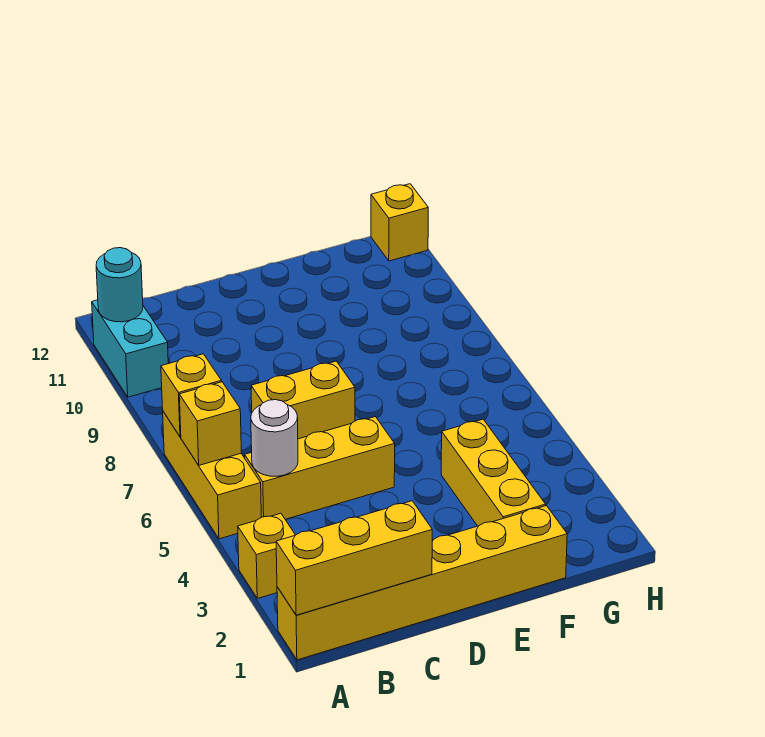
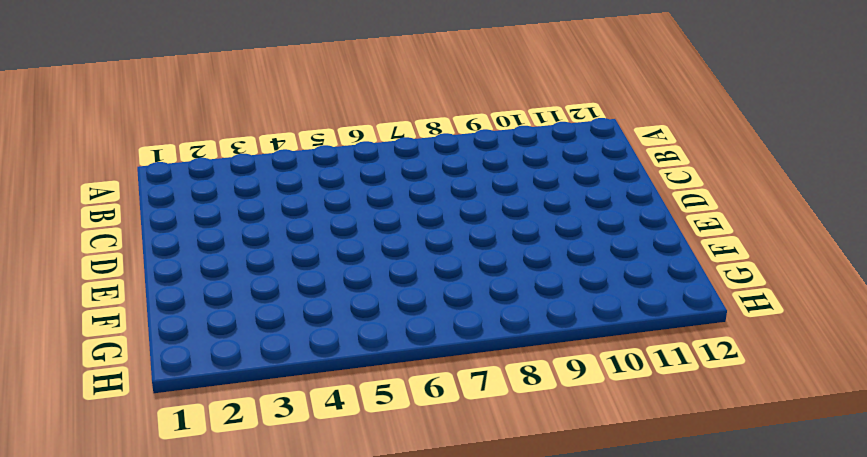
none -> yellow 1x6 brick [277,506,567,660]
none -> yellow 1x1 brick [238,513,295,599]
none -> yellow 1x3 brick [163,412,261,539]

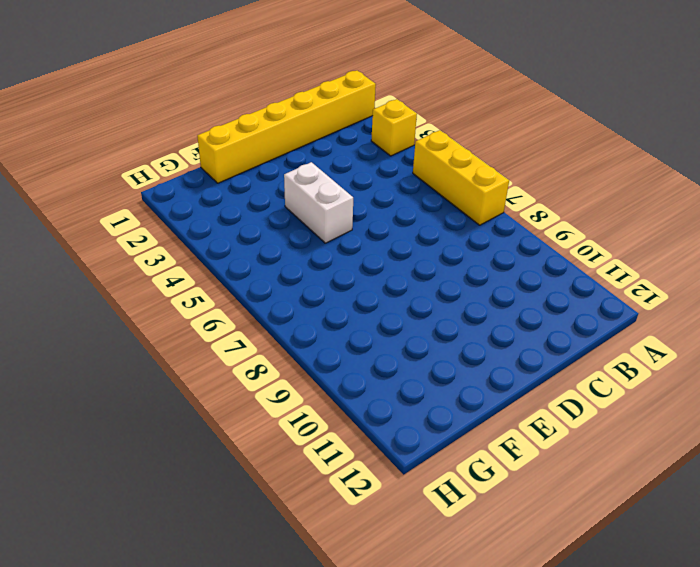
white 1x2 brick [284,162,353,243] -> none
none -> cyan 1x2 brick [92,300,168,397]
none -> yellow 1x3 brick [245,417,395,519]
none -> yellow 1x2 brick [251,361,355,439]

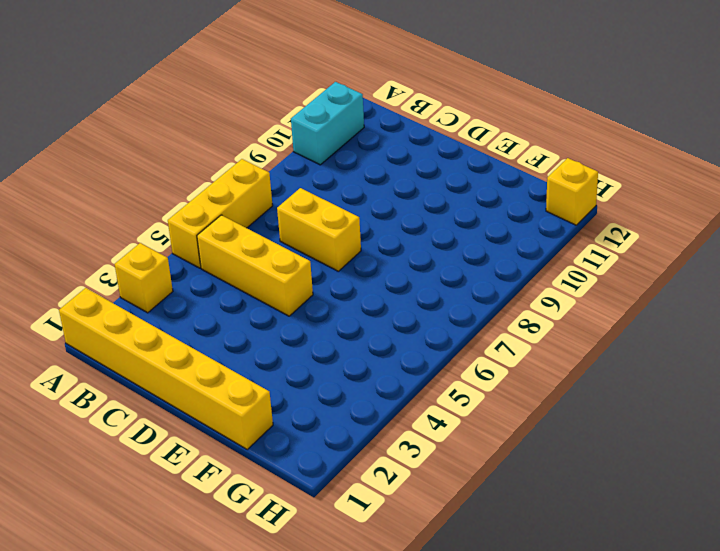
none -> yellow 1x3 brick [441,419,546,526]
none -> yellow 1x3 brick [276,501,432,615]
none -> yellow 1x1 brick [179,382,241,465]

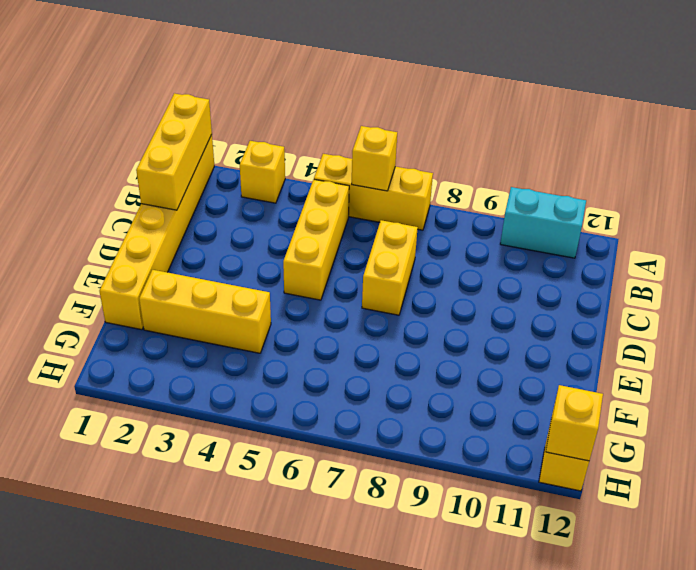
yellow 1x1 brick [546,385,603,461] -> yellow 1x1 brick moved to [161,354,221,437]
none -> cyan 1x1 round brick [96,248,143,322]
none -> white 1x1 round brick [251,400,298,476]

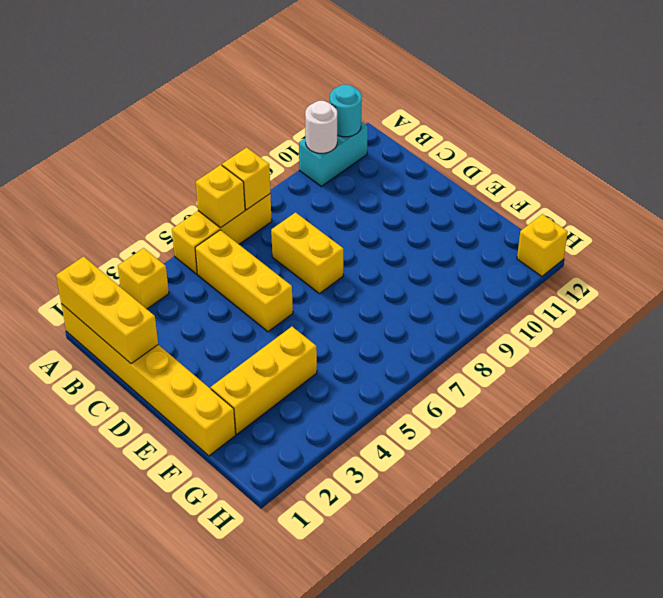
white 1x1 round brick [305,101,337,153] -> white 1x1 round brick moved to [251,400,298,476]

